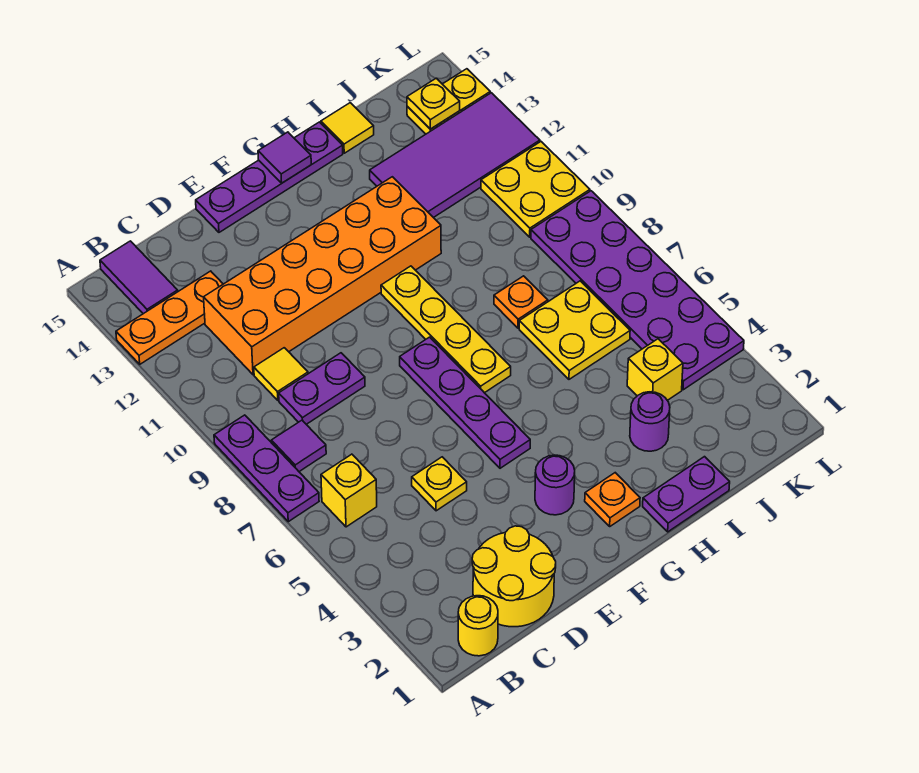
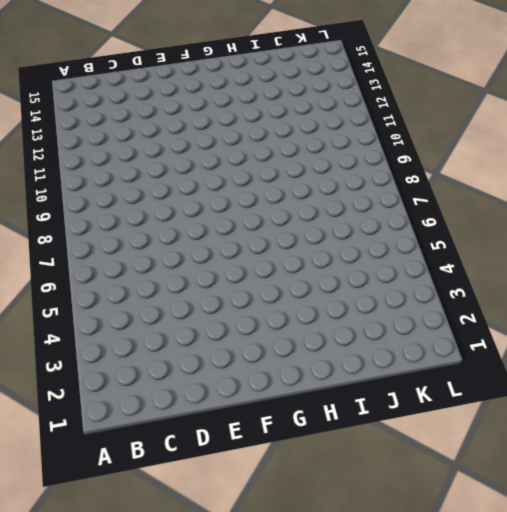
none -> purple 1x3 plate [214,415,319,522]
none -> orange 1x3 plate [116,271,223,364]
none -> yellow 1x1 round brick [458,596,498,656]

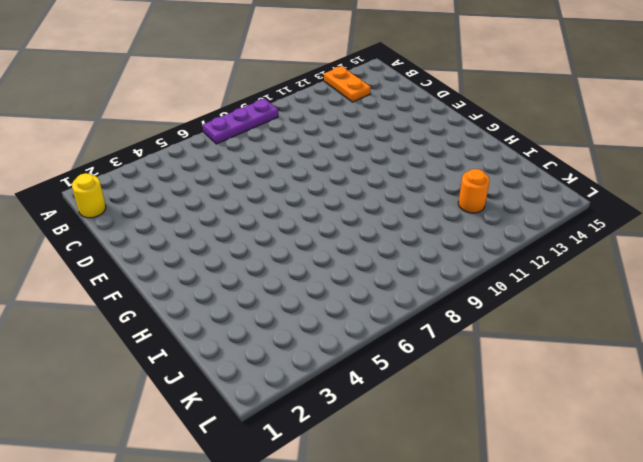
orange 1x2 plate [324,66,371,102] -> orange 1x3 plate [116,271,223,364]
orange 1x1 round brick [458,169,489,213] -> purple 2x4 tile [370,93,540,218]
none -> yellow 1x1 brick [321,454,377,527]
none -> purple 1x1 tile [271,420,326,471]
none -> purple 1x2 tile [100,241,178,314]

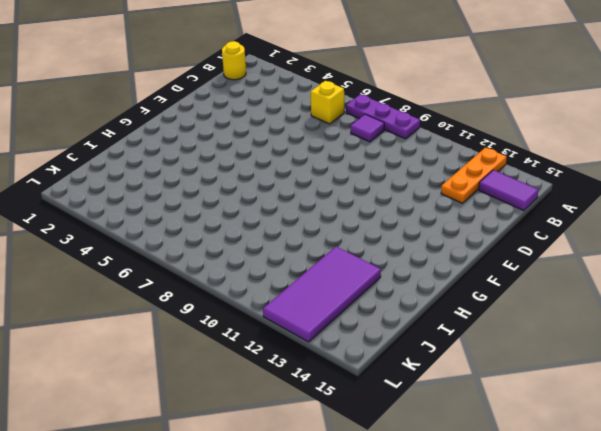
none -> yellow 2x2 round brick [472,526,556,627]
none -> purple 1x2 plate [279,353,365,424]
none -> yellow 1x1 tile [254,348,308,400]

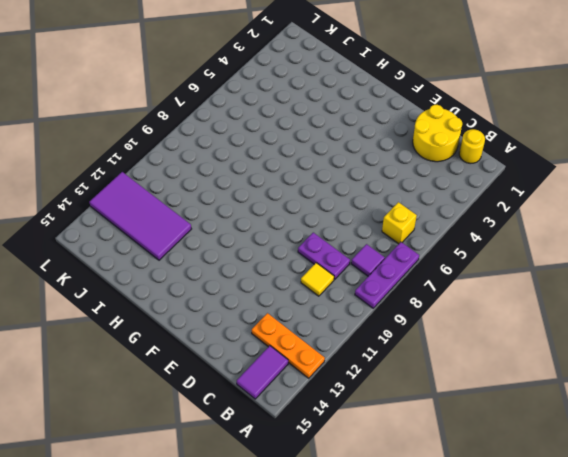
none -> orange 2x6 brick [204,177,441,375]
none -> yellow 1x1 plate [412,457,467,511]
none -> purple 1x4 plate [196,122,343,232]

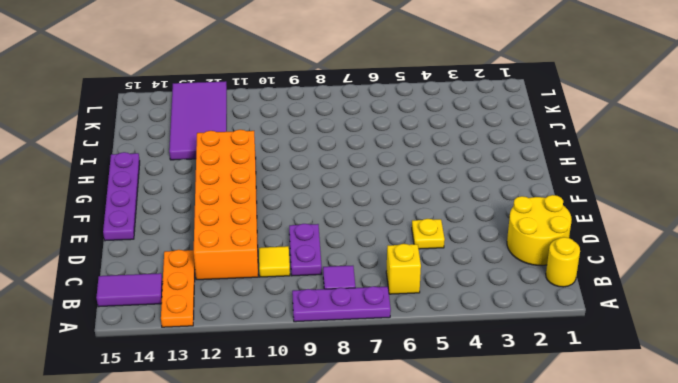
none -> purple 1x1 round brick [535,455,575,515]
none -> purple 1x4 plate [400,337,530,468]
none -> orange 1x1 plate [585,473,640,526]

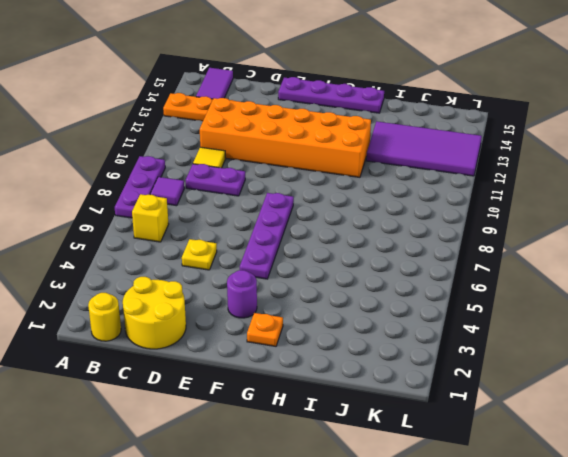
none -> yellow 1x4 plate [381,266,511,393]
none -> purple 1x2 plate [643,457,730,532]
none -> purple 1x1 round brick [630,392,670,451]

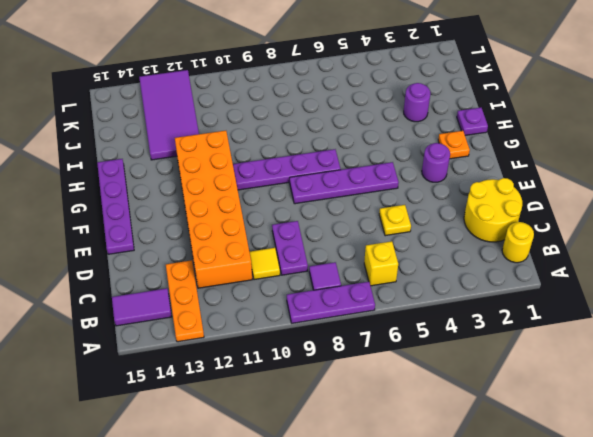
purple 1x4 plate [233,149,341,190] -> yellow 1x4 plate [381,266,511,393]
purple 1x1 plate [457,108,488,135] -> purple 1x2 plate [643,457,730,532]
none -> yellow 2x2 plate [519,281,630,379]
none -> orange 1x1 plate [494,276,548,328]
none -> yellow 1x1 tile [321,103,374,153]

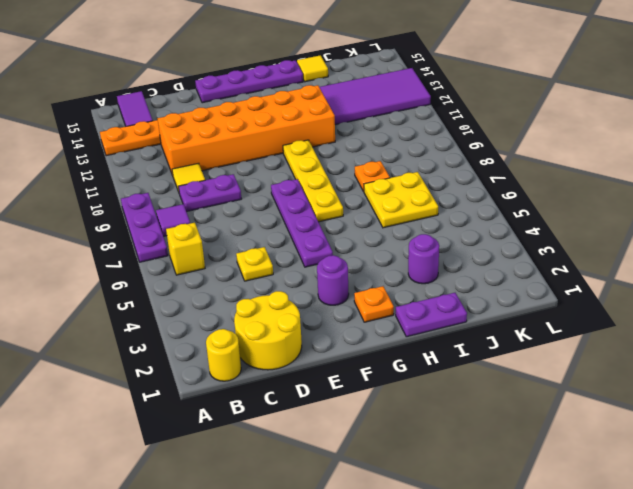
none -> yellow 1x1 brick [627,339,683,400]
none -> purple 2x6 plate [531,191,744,390]
none -> yellow 2x2 plate [481,142,590,237]

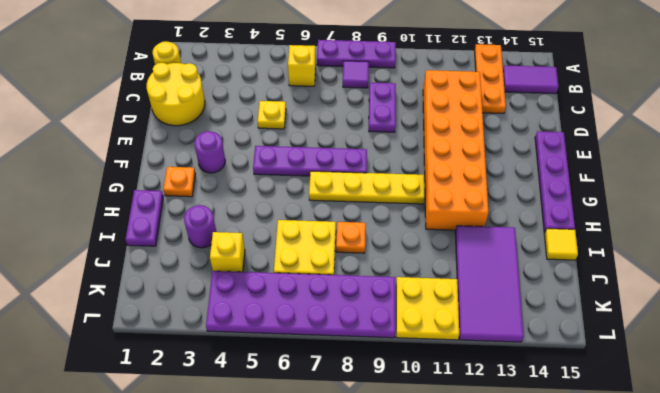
none -> yellow 1x1 tile [254,348,308,400]
none -> yellow 1x2 plate [407,69,490,134]
none -> purple 1x1 tile [258,132,311,183]

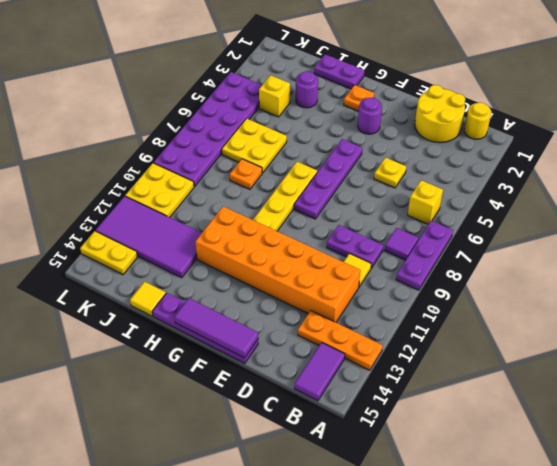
purple 1x3 tile [174,298,258,358] -> purple 1x1 tile [258,132,311,183]
none -> yellow 1x1 plate [407,78,460,129]

